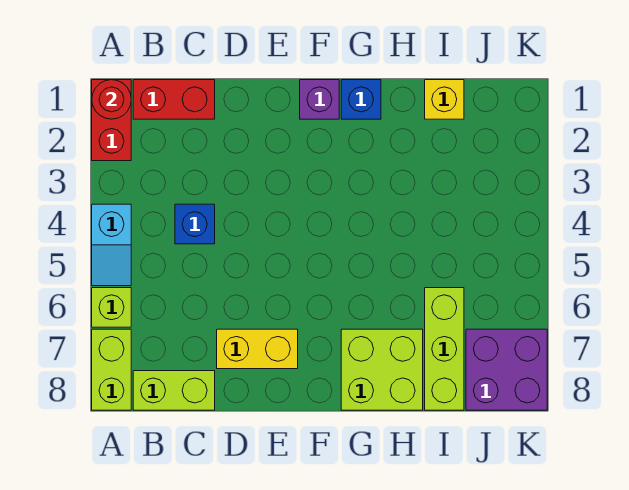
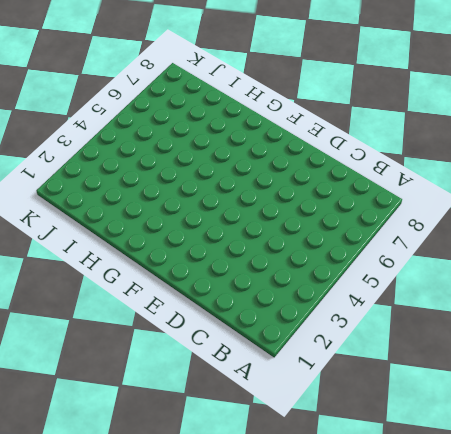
none -> red 1x2 brick [92,80,131,161]
none -> cyan 1x2 slope [92,204,131,286]
none -> lime 1x1 brick [92,288,131,327]

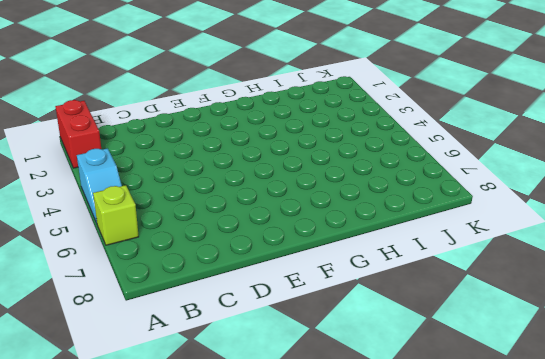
none -> lime 1x2 brick [92,329,131,410]
none -> red 1x2 brick [133,80,215,119]
none -> lime 1x2 brick [133,371,215,410]

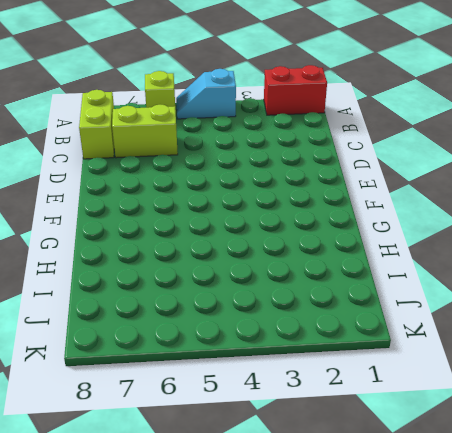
lime 1x2 brick [112,105,178,158] -> lime 1x2 brick moved to [92,329,131,410]
none -> red 1x2 brick [133,80,215,119]
none -> blue 1x1 brick [175,204,215,244]
none -> yellow 1x2 brick [217,329,298,369]

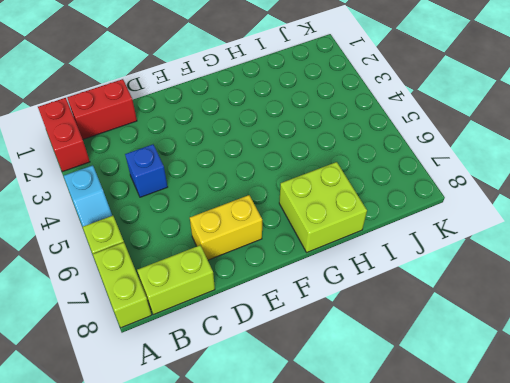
none -> purple 1x1 brick [300,80,339,119]
none -> blue 1x1 brick [341,80,381,119]
none -> yellow 1x1 brick [425,80,464,119]

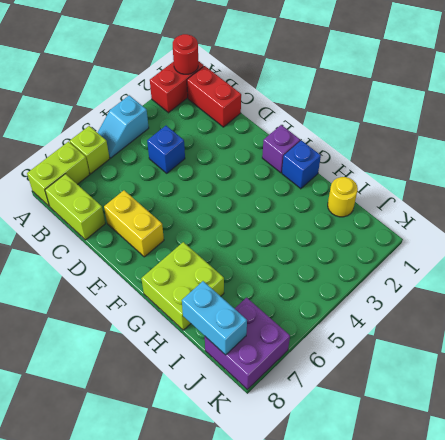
yellow 1x1 round brick [328,177,358,217] -> yellow 1x1 brick [425,80,464,119]
cyan 1x2 brick [182,281,247,355] -> none
none -> lime 1x3 brick [425,288,464,410]

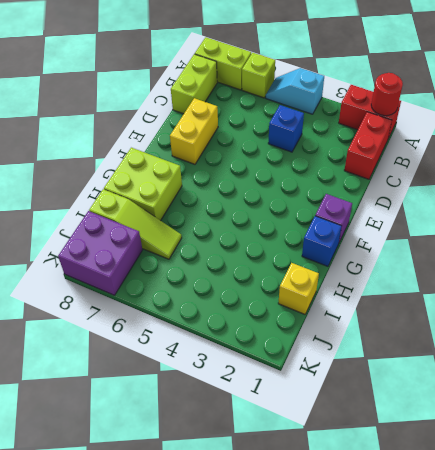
lime 1x3 slope [89,189,182,259] -> lime 1x3 brick [425,288,464,410]

